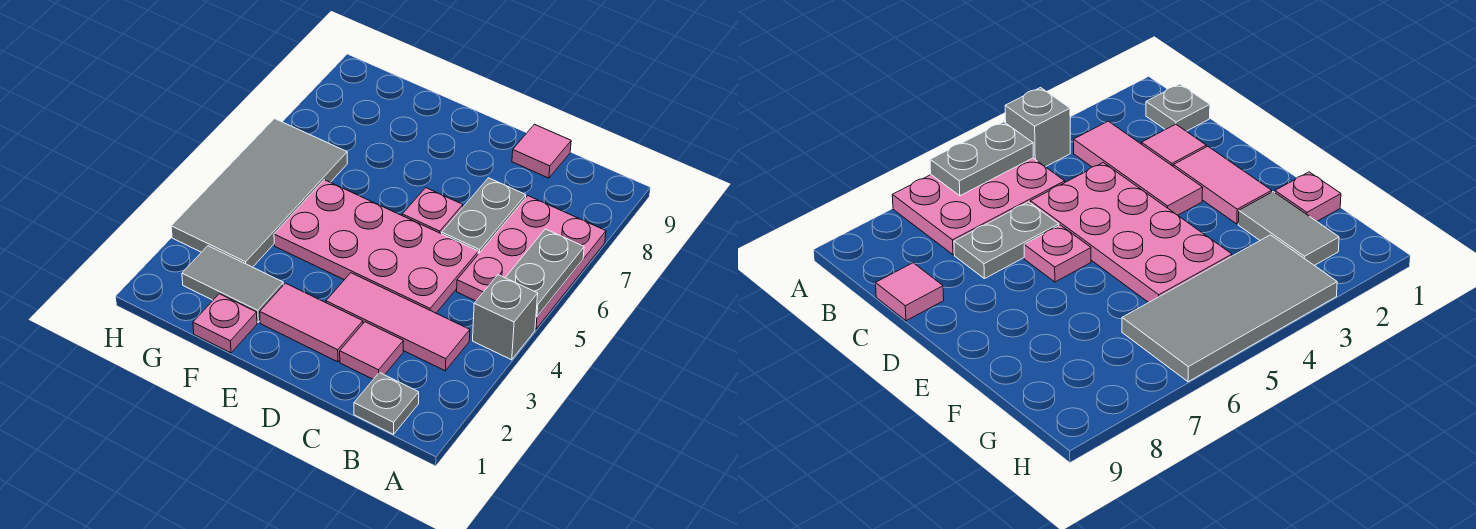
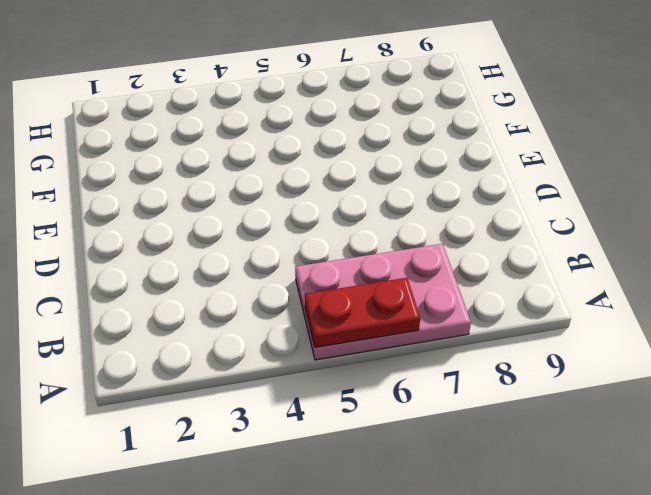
red 1x2 plate [305,278,420,347] -> grey 1x2 plate [505,229,584,317]
none -> grey 1x1 brick [473,275,538,360]
none -> grey 1x1 plate [354,373,419,434]
none -> pink 1x3 tile [326,273,470,371]

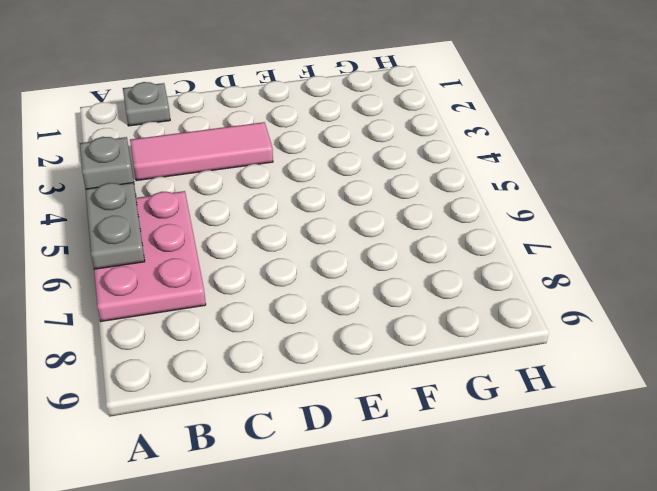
none -> pink 1x1 tile [340,322,403,379]
none -> pink 2x4 plate [274,180,478,313]
none -> grey 1x2 plate [442,178,526,254]

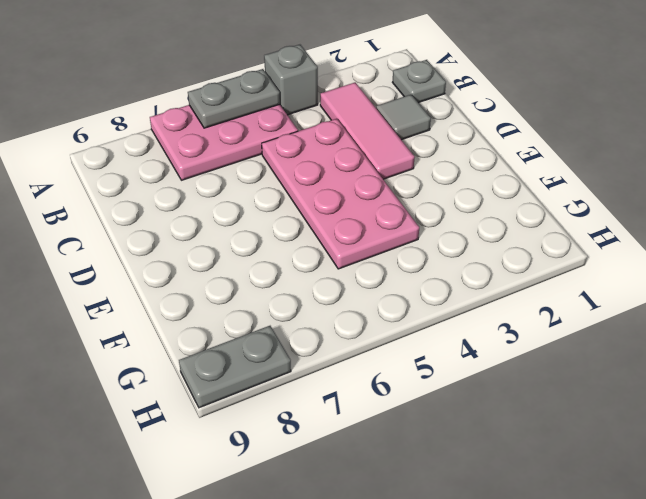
grey 1x1 tile [376,95,431,140] -> pink 1x1 tile [340,322,403,379]
grey 1x2 plate [179,326,291,408] -> grey 1x2 plate moved to [442,178,526,254]
none -> pink 1x1 tile [512,124,571,178]
none -> pink 1x2 tile [260,283,363,362]
none -> pink 1x1 plate [402,188,463,234]

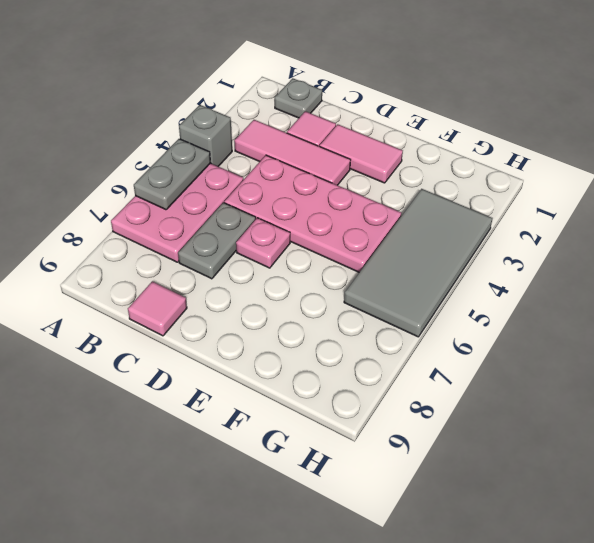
none -> pink 1x1 plate [193,294,257,353]
none -> grey 1x2 tile [182,246,283,322]

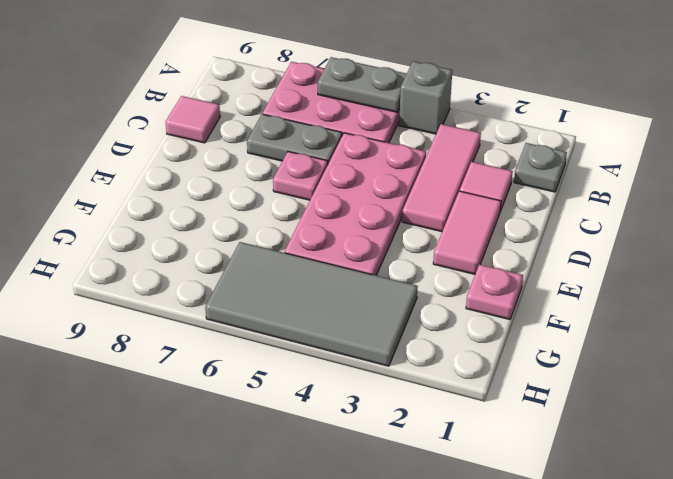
none -> grey 1x2 tile [182,246,283,322]

